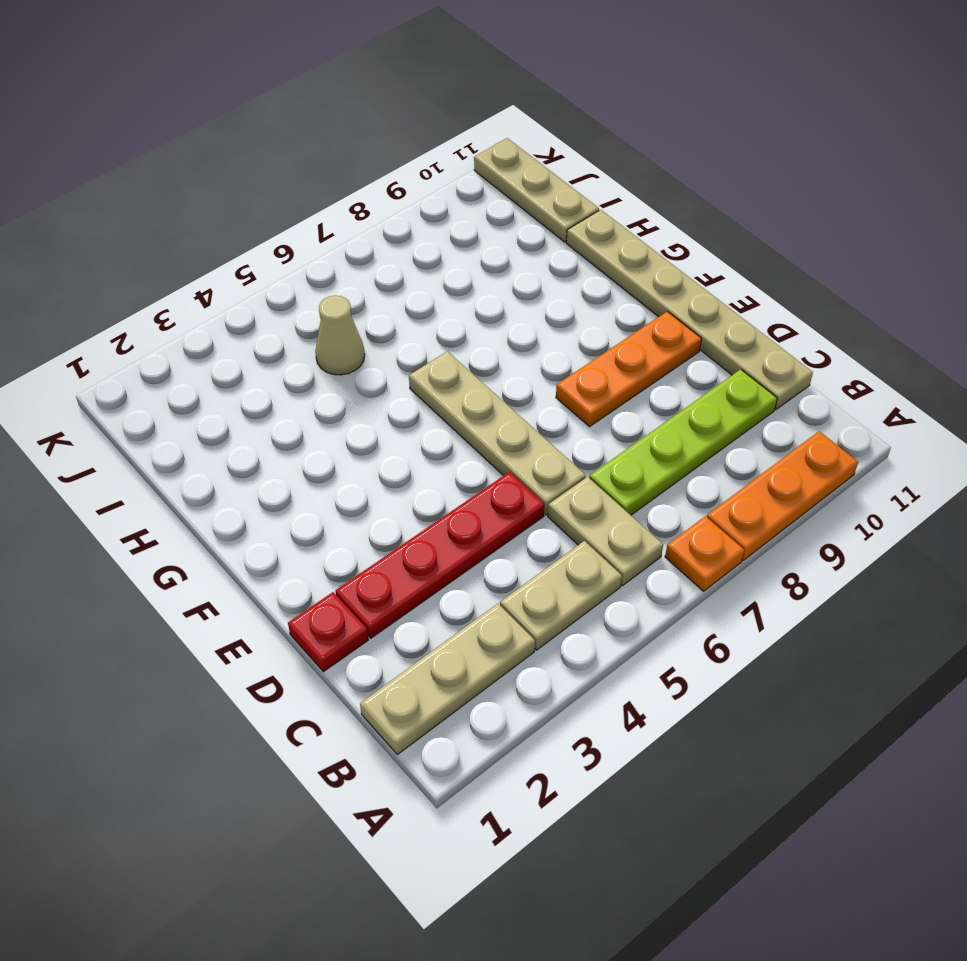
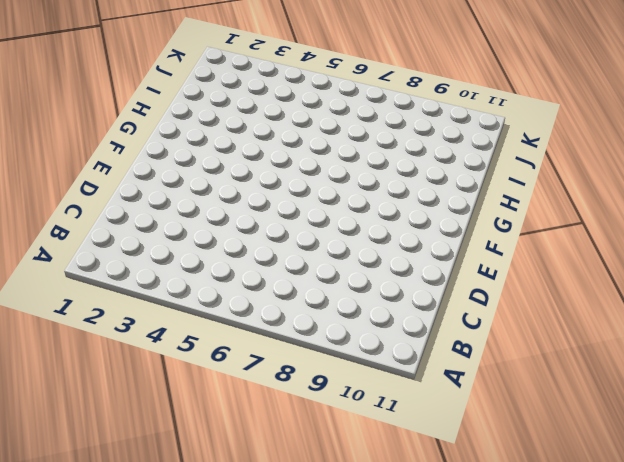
none -> orange 1x1 plate [665,516,744,591]
none -> orange 1x3 plate [707,431,858,560]
none -> tan 1x3 plate [360,604,535,755]

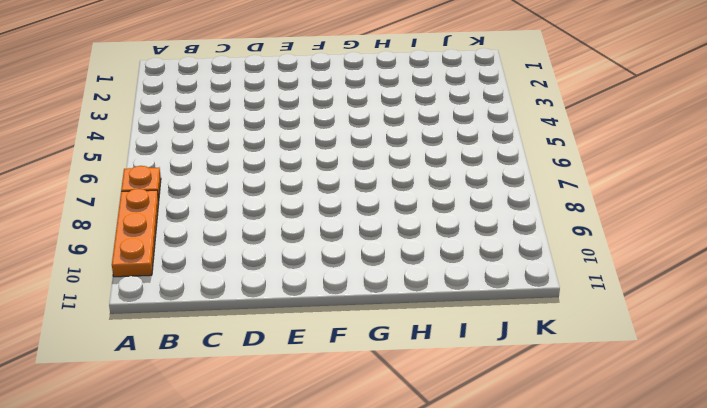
none -> tan 1x3 plate [360,604,535,755]
none -> tan 1x2 plate [500,541,622,650]
none -> tan 1x2 plate [548,477,663,586]

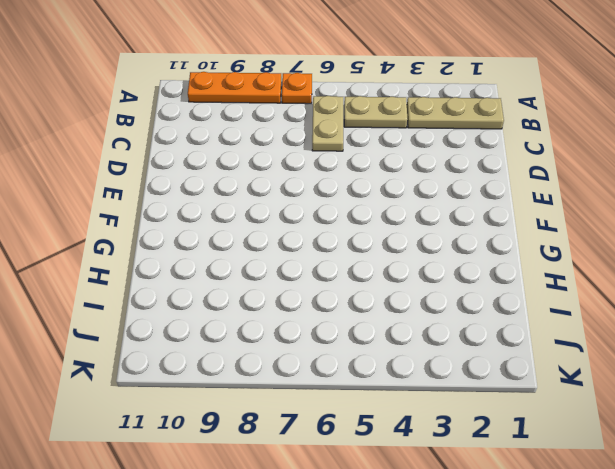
none -> lime 1x4 plate [589,369,777,515]
none -> tan 1x6 plate [566,210,813,410]
none -> red 1x1 plate [288,592,368,672]

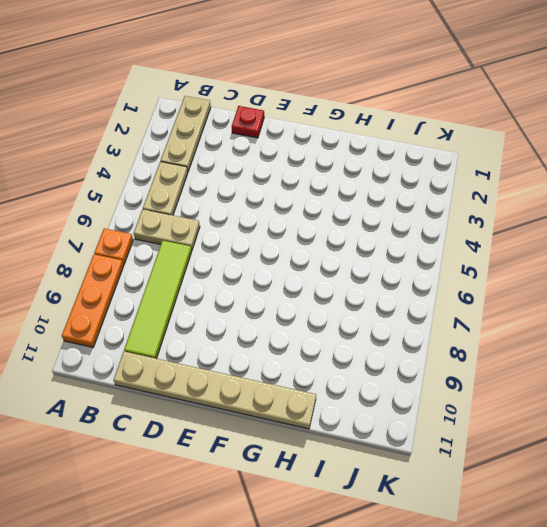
lime 1x4 tile [124,241,191,359] -> lime 1x4 plate [589,369,777,515]
none -> red 1x4 plate [336,472,545,638]
none -> tan 1x4 plate [409,351,586,515]
none -> orange 1x3 plate [556,311,701,427]

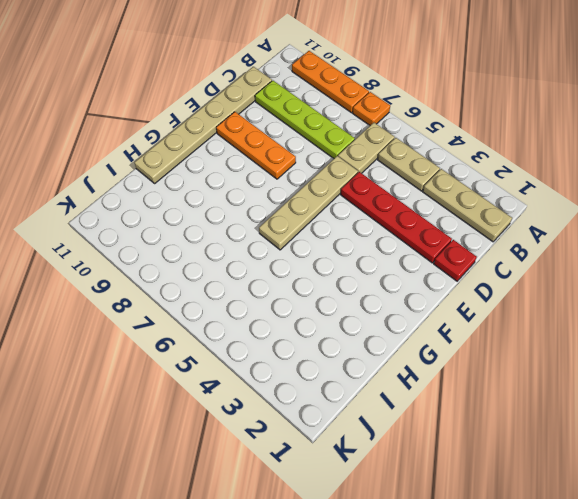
none -> tan 1x1 cone [315,296,365,375]
none -> tan 1x3 plate [474,138,599,242]

